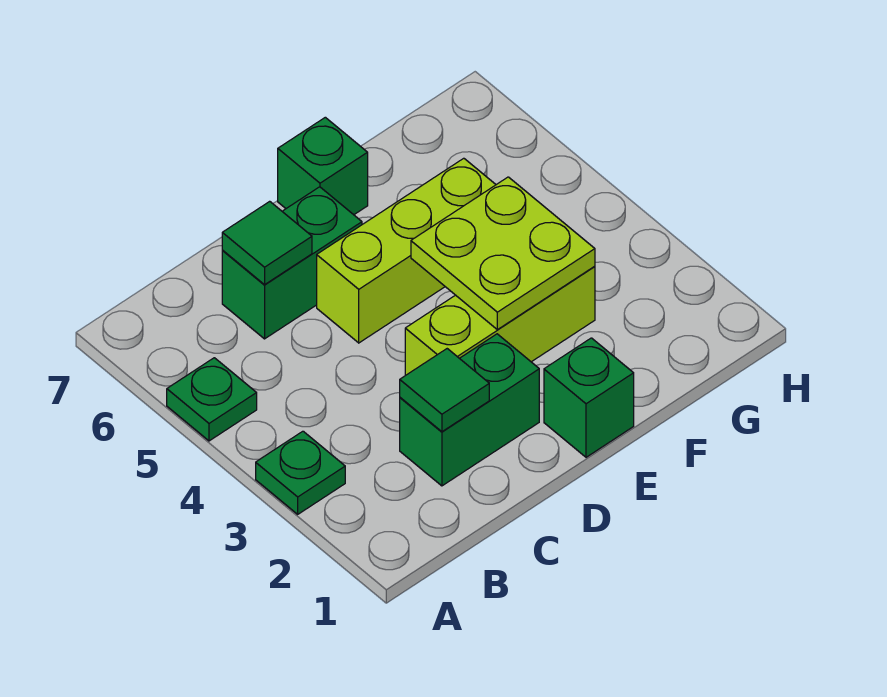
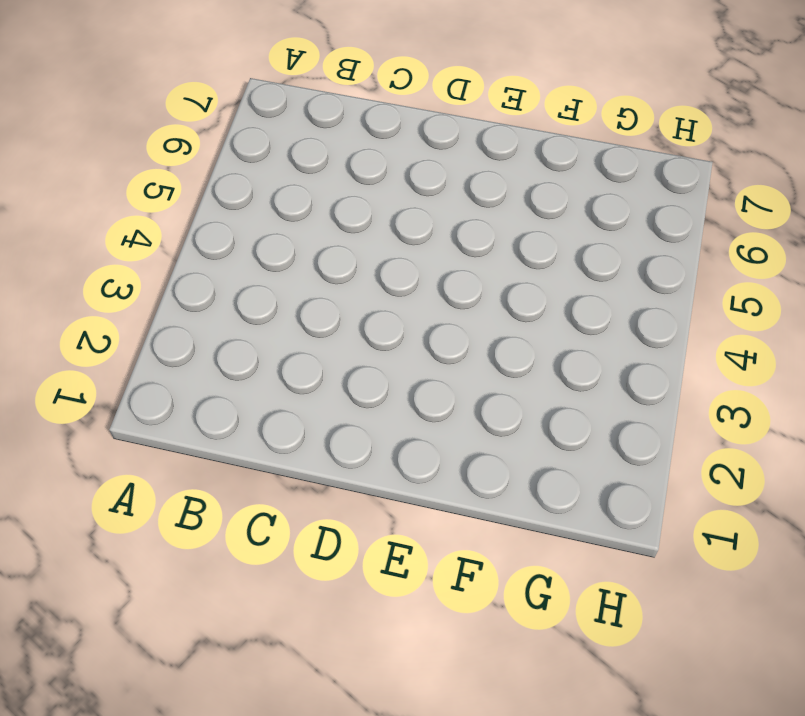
none -> green 1x1 plate [256,431,345,514]
none -> green 1x1 plate [167,358,257,441]

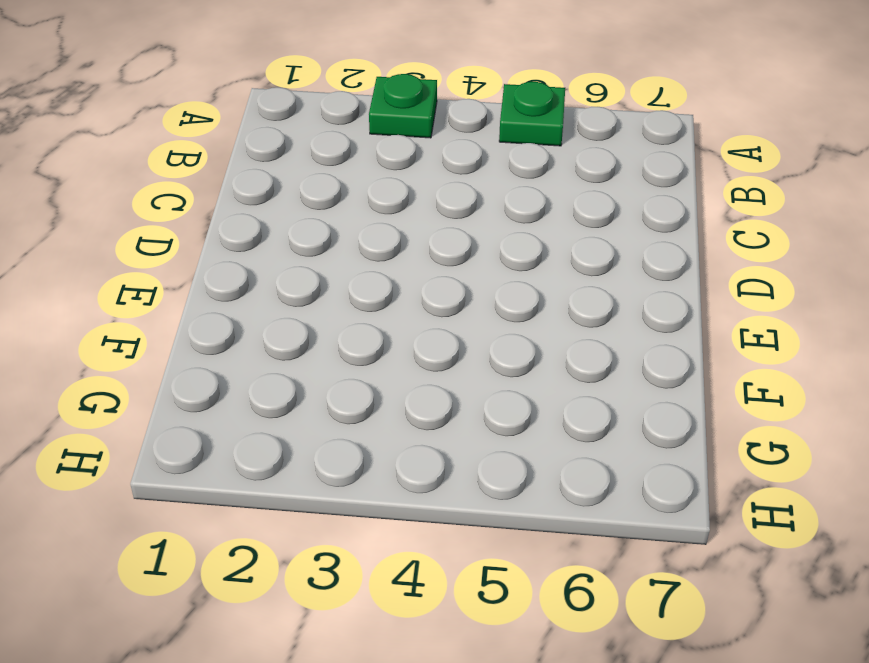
none -> green 1x2 brick [400,334,539,486]
none -> green 1x2 brick [222,187,362,339]

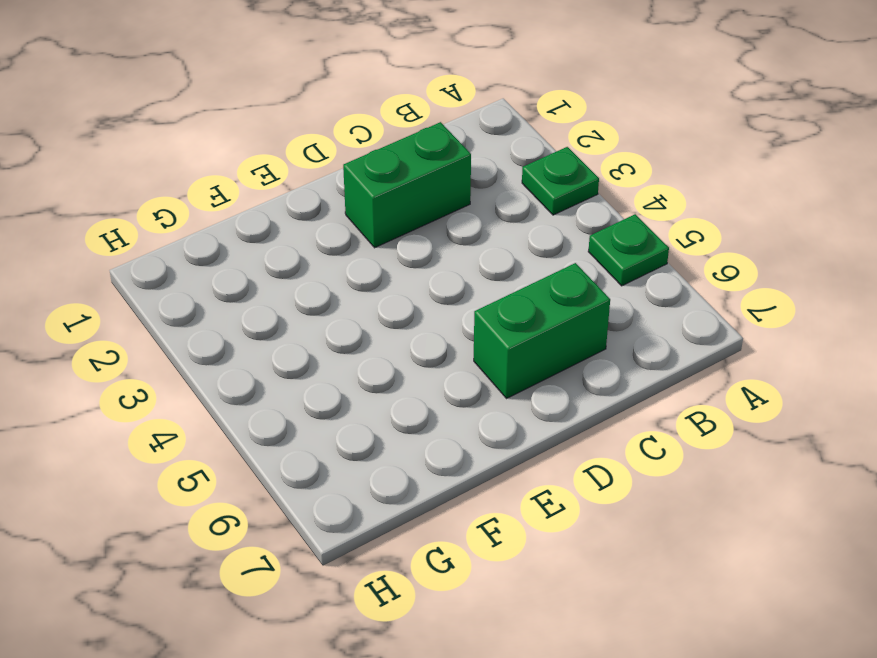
none -> lime 1x3 brick [405,266,595,375]
none -> lime 1x3 brick [317,158,496,343]

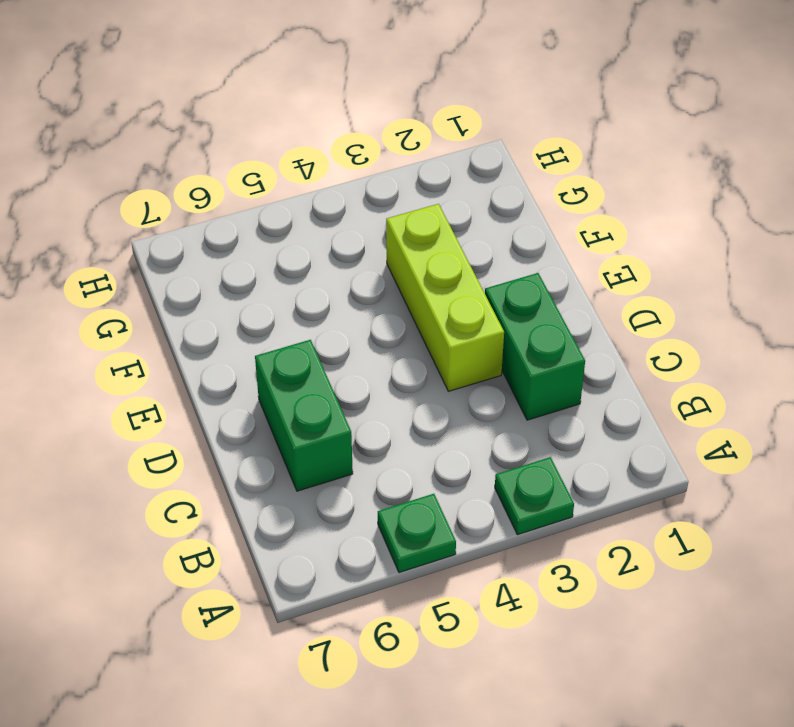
none -> lime 1x3 brick [317,158,496,343]
none -> green 1x1 brick [544,338,634,457]

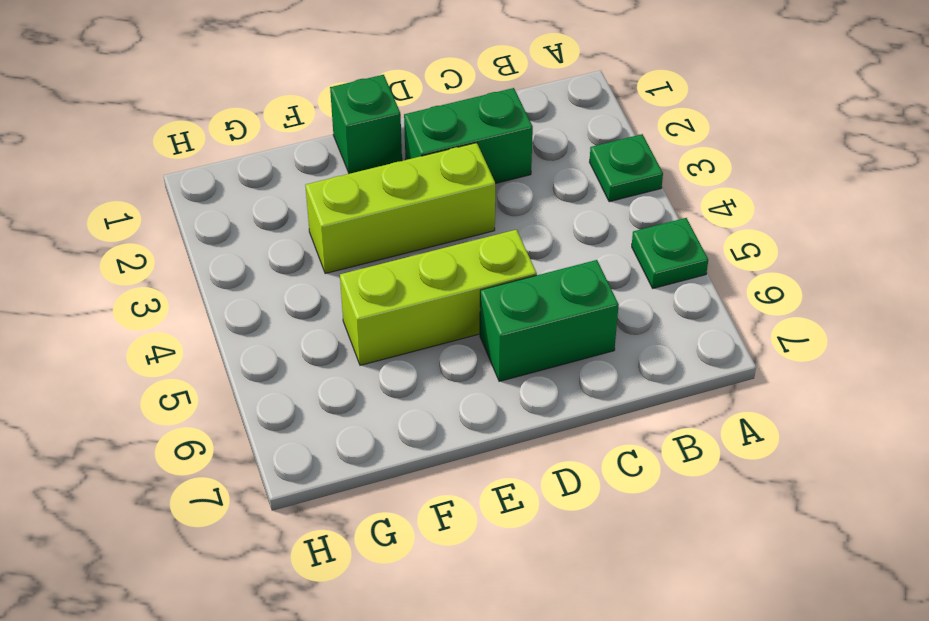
none -> green 1x1 brick [278,117,368,215]
none -> green 1x1 tile [400,349,489,432]

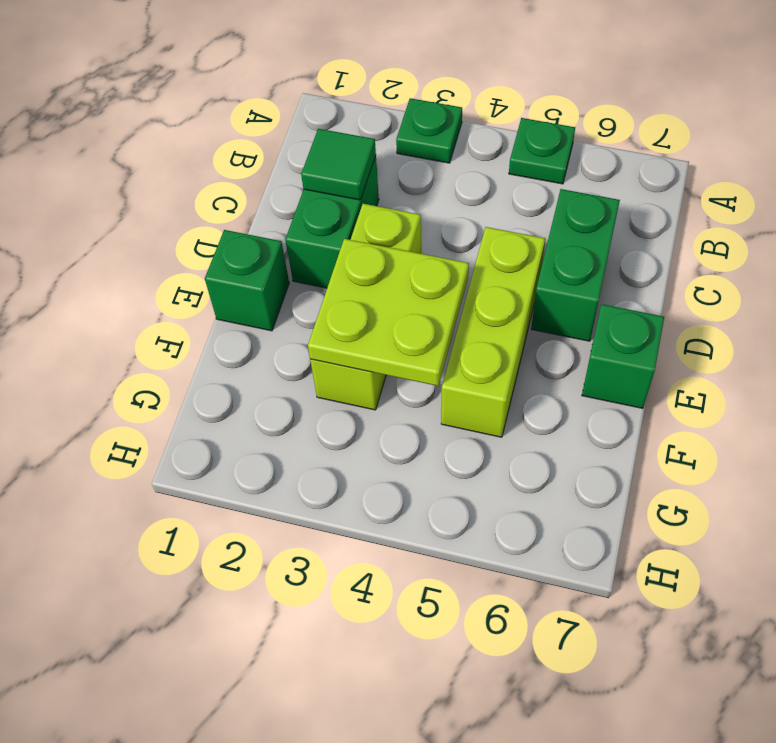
none -> green 1x1 tile [222,201,312,285]

